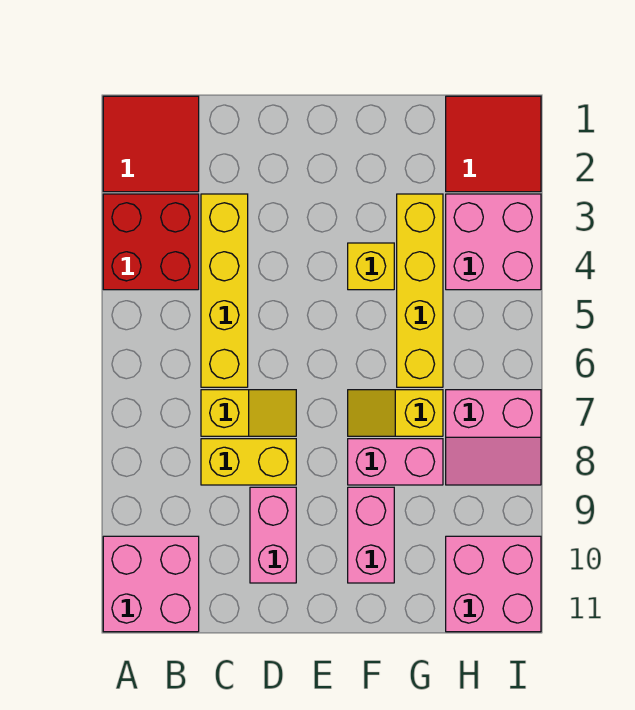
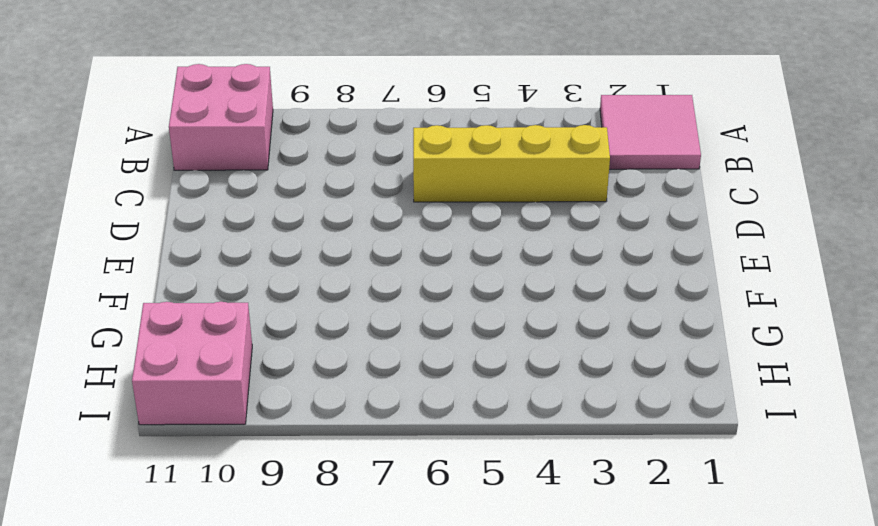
pink 2x2 tile [600,95,701,169] -> red 2x2 tile [103,96,199,192]
none -> red 2x2 brick [103,194,199,290]
none -> yellow 1x2 slope [201,390,296,436]
none -> yellow 1x2 brick [201,439,296,485]

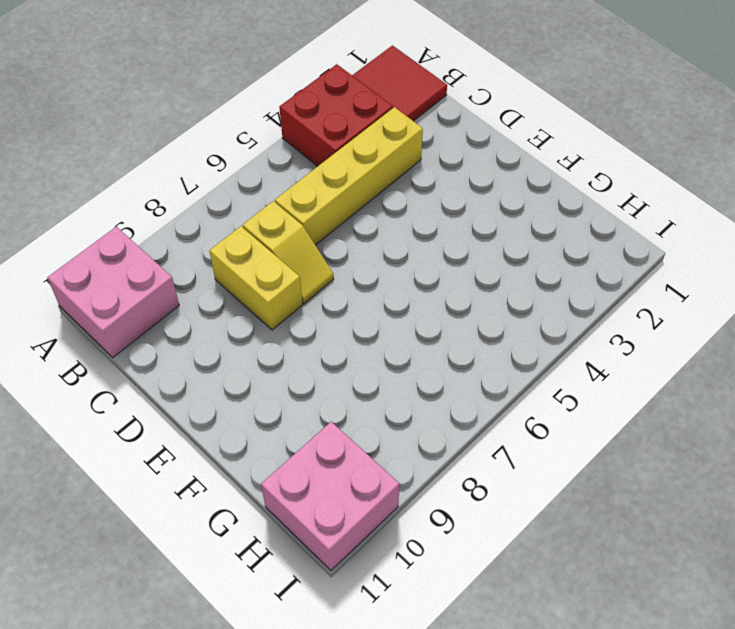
none -> pink 1x2 brick [250,487,296,583]
none -> yellow 1x1 brick [348,243,394,290]
none -> yellow 1x2 slope [348,390,443,436]

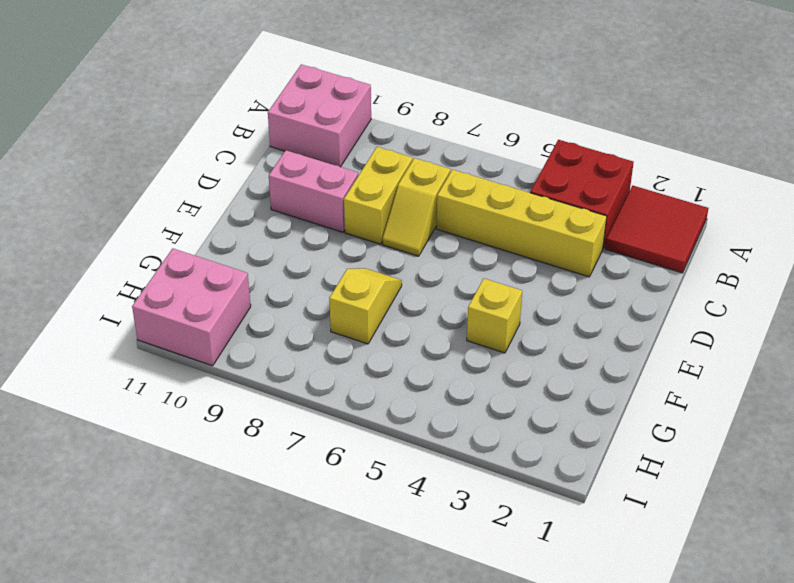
none -> pink 1x2 brick [348,439,443,485]
none -> pink 1x2 brick [348,487,394,583]
none -> yellow 1x4 brick [397,194,443,387]

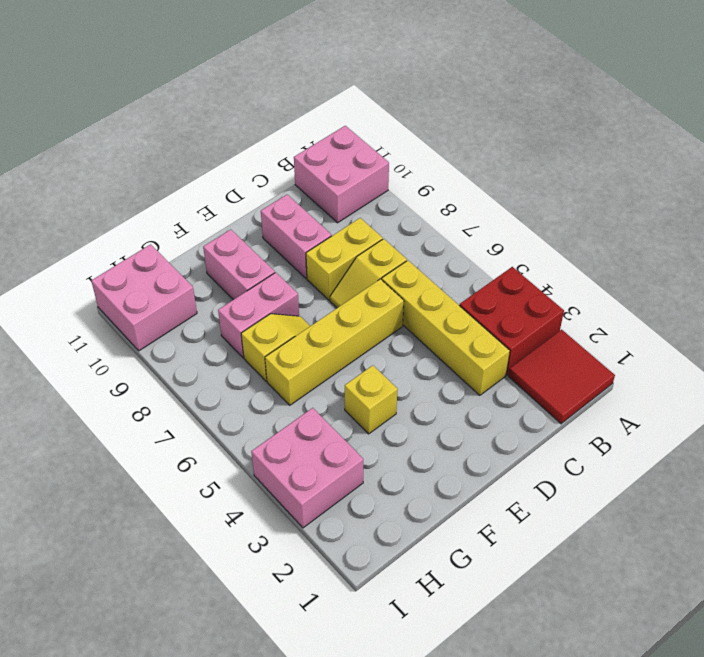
yellow 1x4 brick [265,279,404,405] -> yellow 1x4 brick turned to [397,194,443,387]
none -> red 2x2 tile [446,96,541,192]
none -> pink 2x2 slope [446,390,541,485]

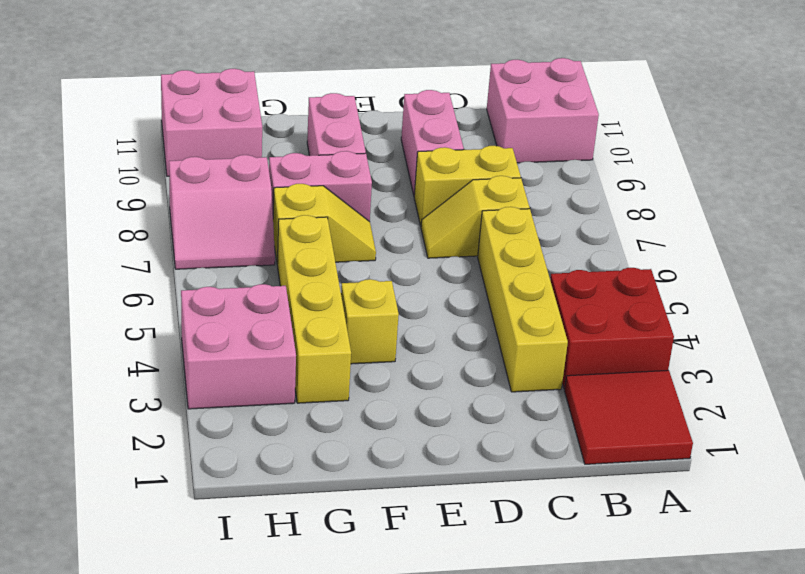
pink 2x2 slope [169,155,275,269] -> pink 2x2 slope turned to [446,390,541,485]
none -> red 2x2 tile [446,96,541,192]

